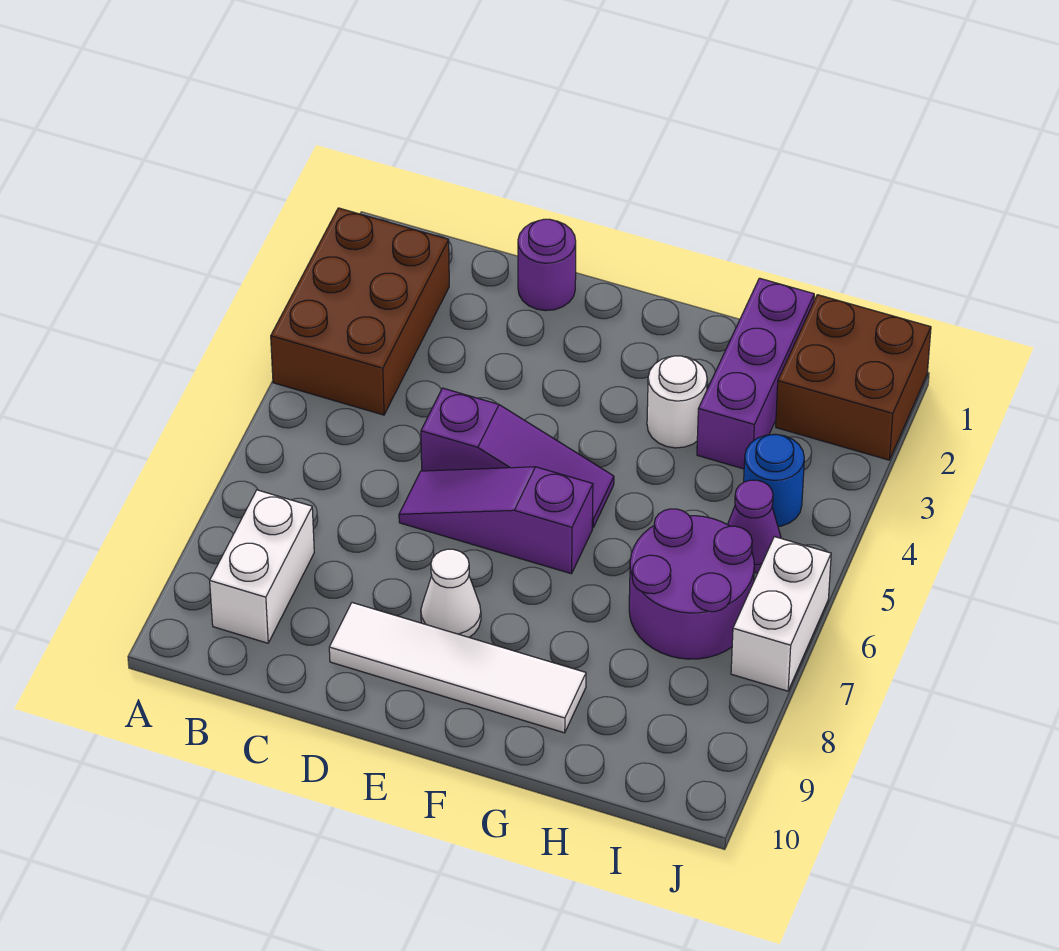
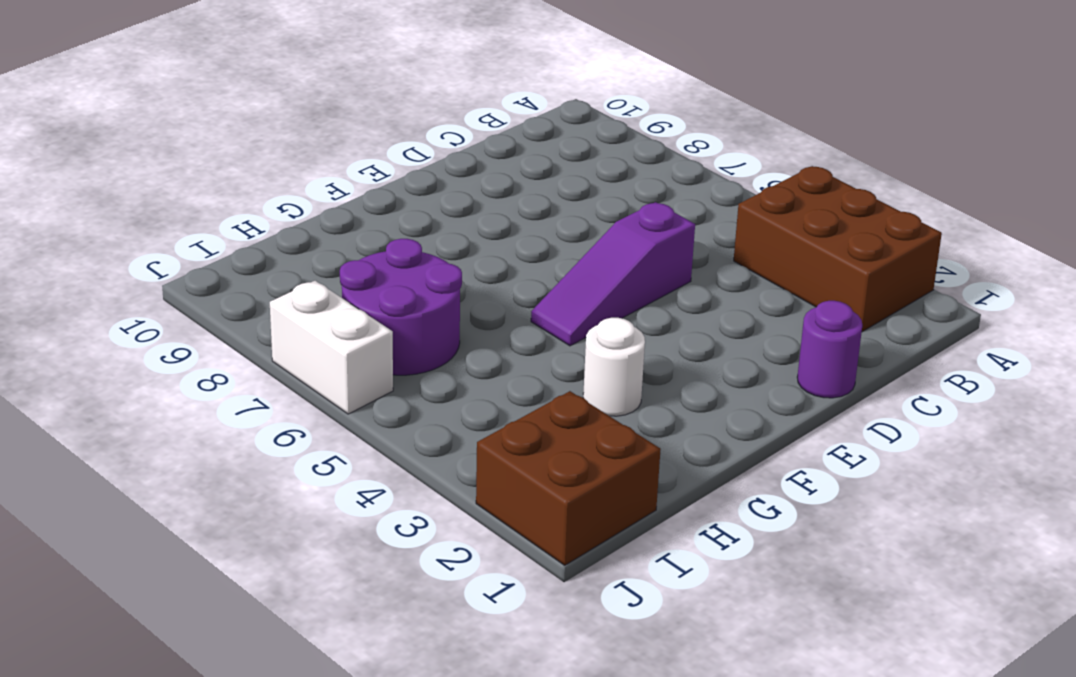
none -> white 1x2 brick [210,490,314,643]
none -> purple 1x3 slope [399,467,593,574]
none -> white 1x4 tile [329,603,586,733]

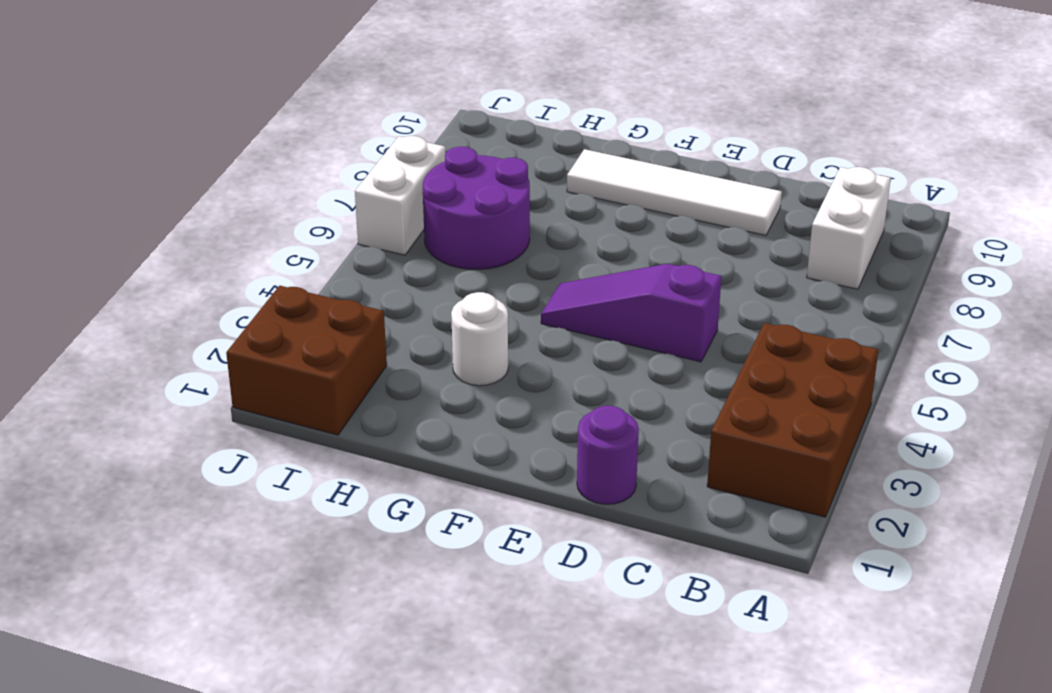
none -> purple 1x3 slope [399,467,593,574]
none -> white 1x1 cone [421,549,481,637]
none -> purple 1x3 brick [697,278,814,469]

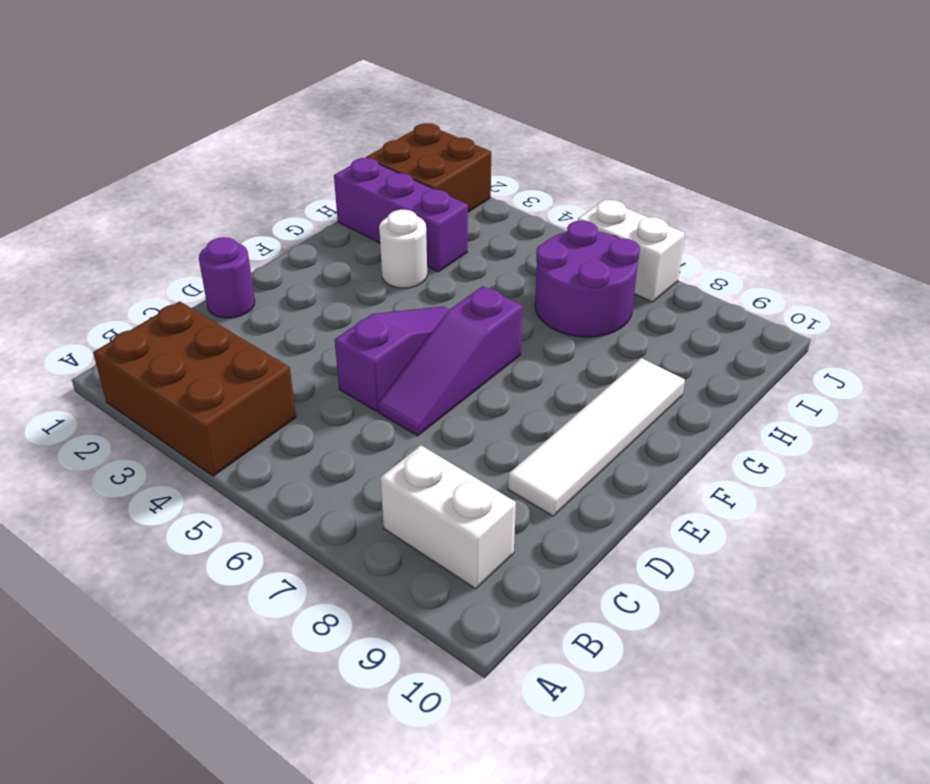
none -> white 1x1 cone [421,549,481,637]
none -> blue 1x1 round brick [744,434,804,527]
none -> purple 1x1 cone [728,480,781,573]

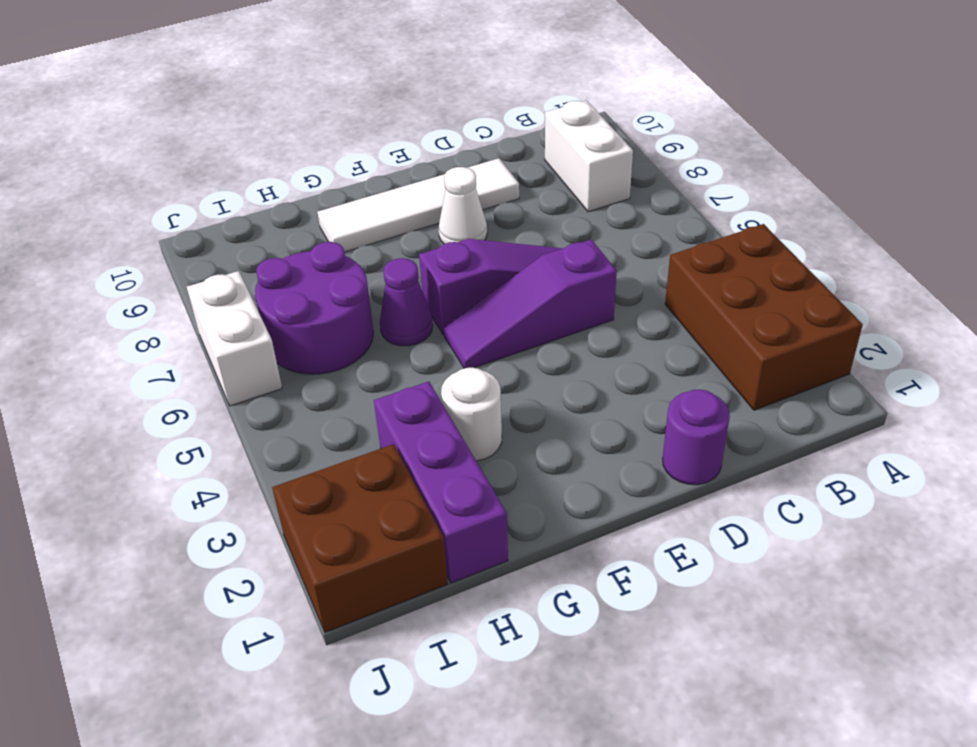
purple 1x1 cone [380,258,433,346] -> purple 1x1 cone moved to [728,480,781,573]
none -> blue 1x1 round brick [744,434,804,527]

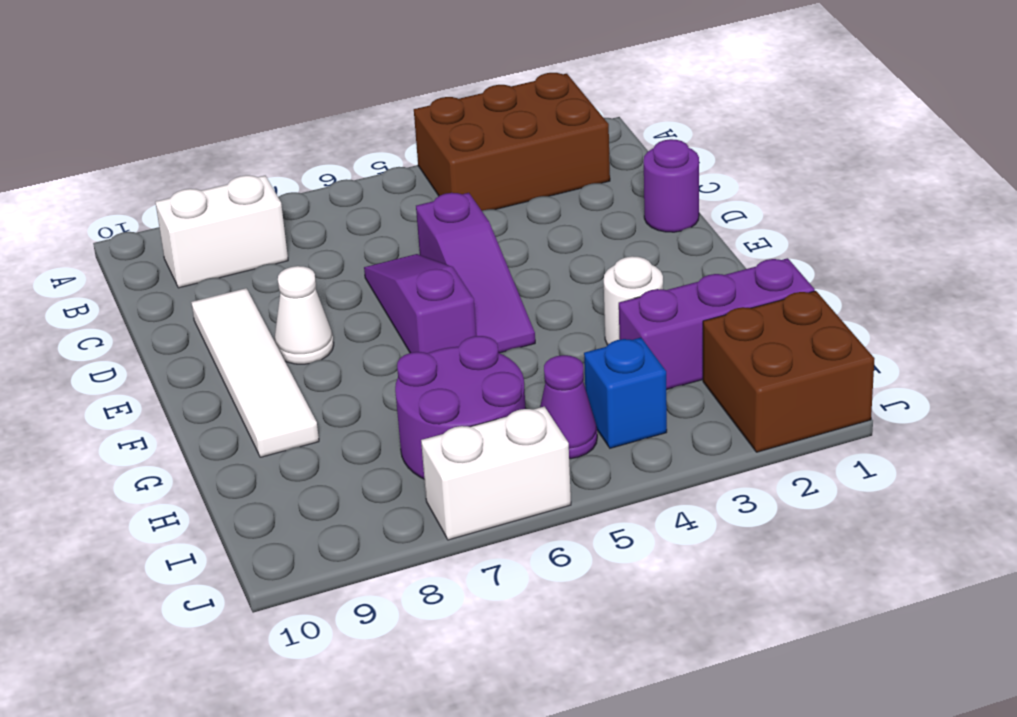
blue 1x1 brick [584,338,667,448] -> blue 1x1 round brick [744,434,804,527]

